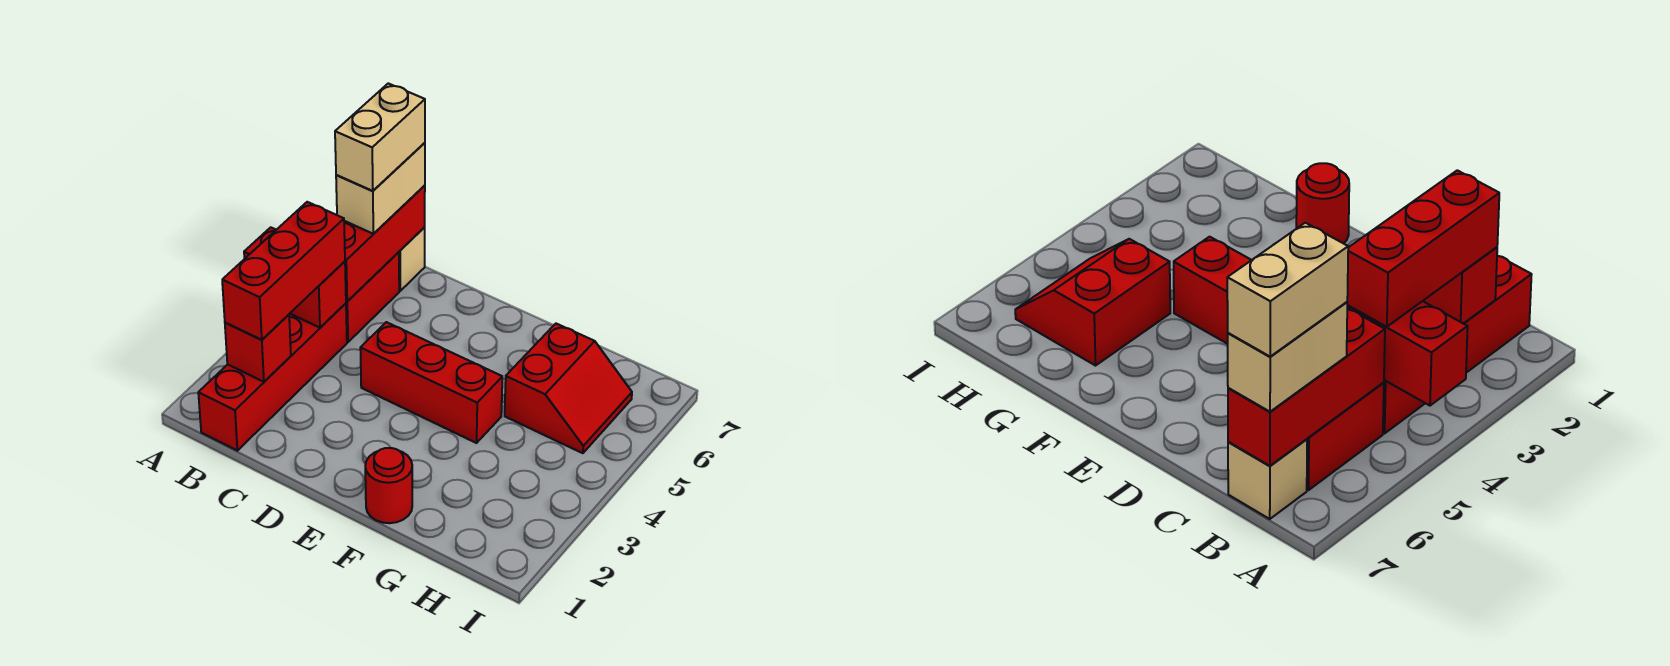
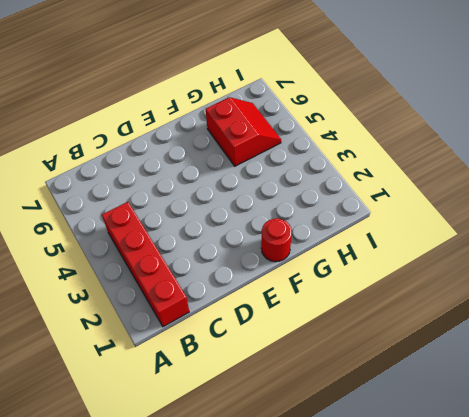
none -> red 1x2 brick [346,252,399,342]
none -> tan 1x1 brick [399,227,425,291]
none -> red 1x3 brick [360,322,502,443]

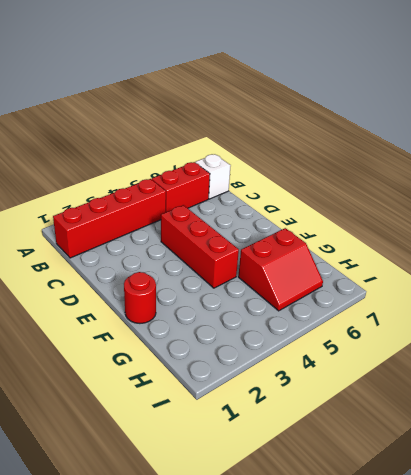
white 1x1 brick [195,154,231,199] -> tan 1x1 brick [399,227,425,291]
none -> red 1x2 brick [244,227,346,328]
none -> red 1x1 brick [225,315,291,382]
none -> red 1x3 brick [344,186,425,301]

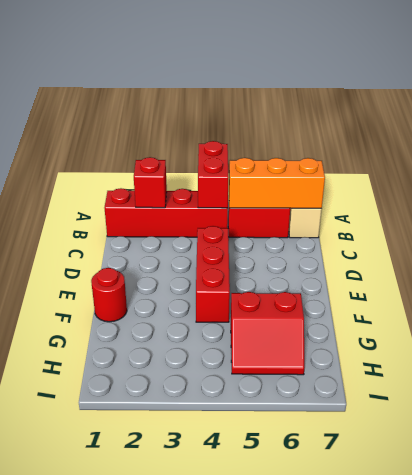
orange 1x3 brick [229,158,325,208] -> red 1x3 brick [344,186,425,301]
none -> red 1x3 brick [222,202,345,340]
none -> tan 1x2 brick [336,143,425,234]
none -> tan 1x2 brick [335,83,425,191]

